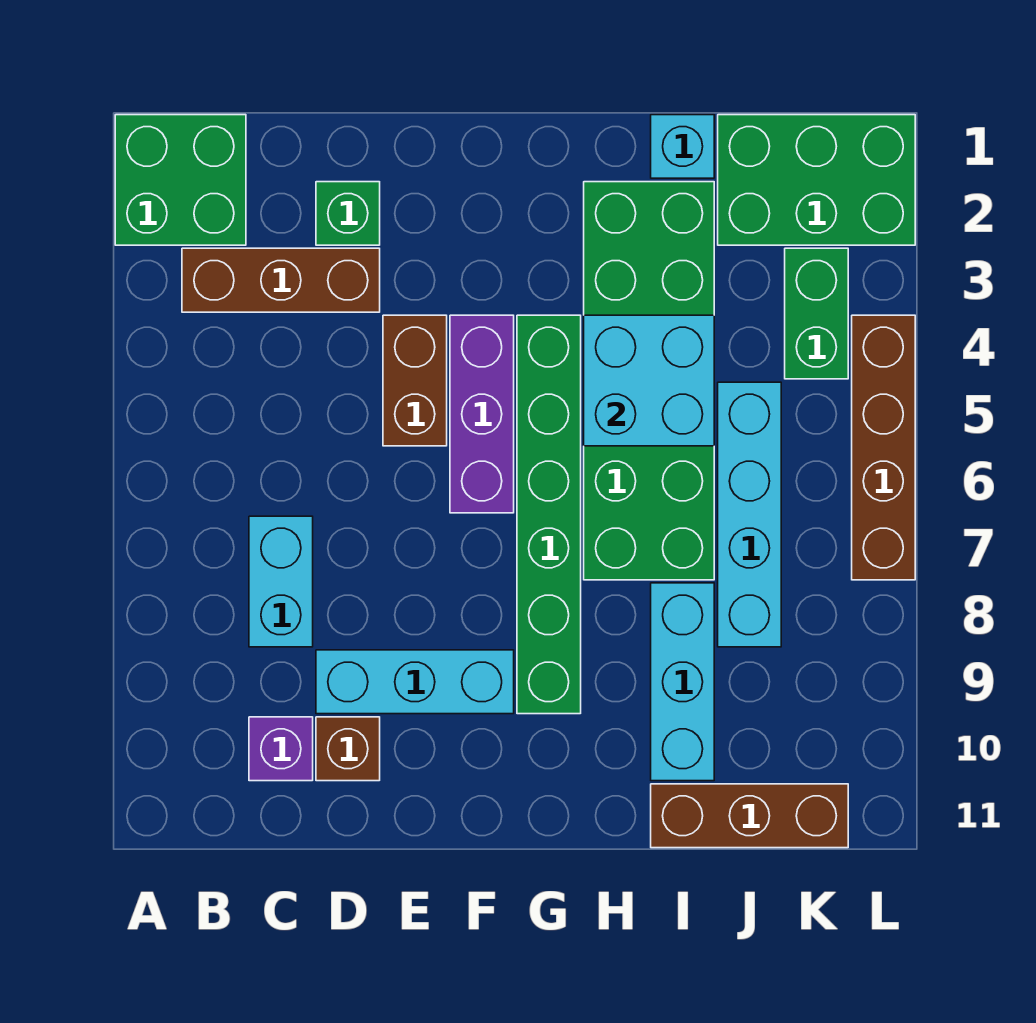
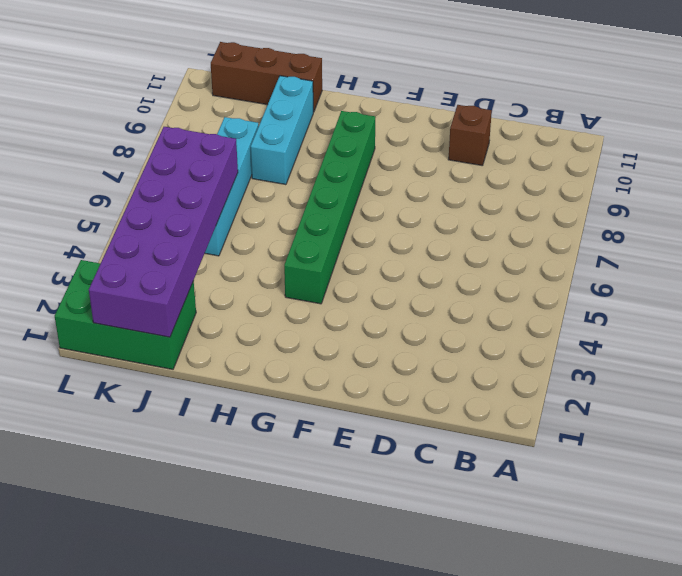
purple 2x6 brick [89,127,238,337] -> none
none -> green 2x2 brick [115,115,246,245]
none -> brown 1x3 brick [182,248,380,312]
none -> cyan 1x2 brick [249,516,313,647]

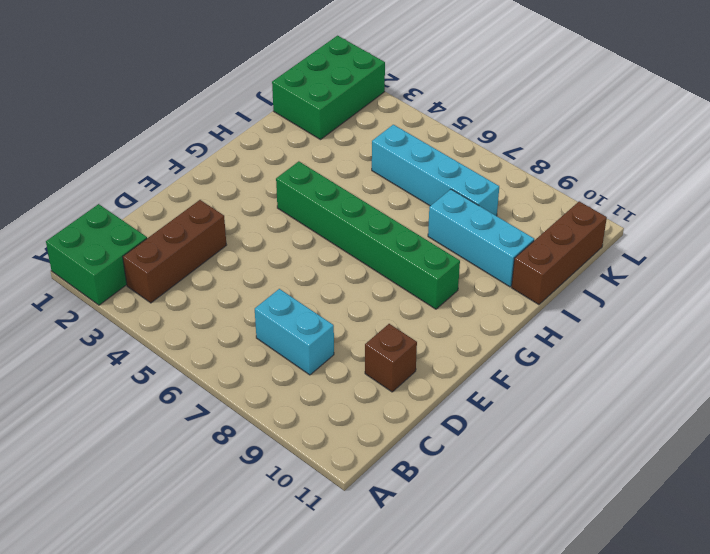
none -> purple 1x1 brick [249,717,313,781]
none -> green 1x1 brick [316,182,380,245]
none -> cyan 1x3 brick [316,650,514,714]

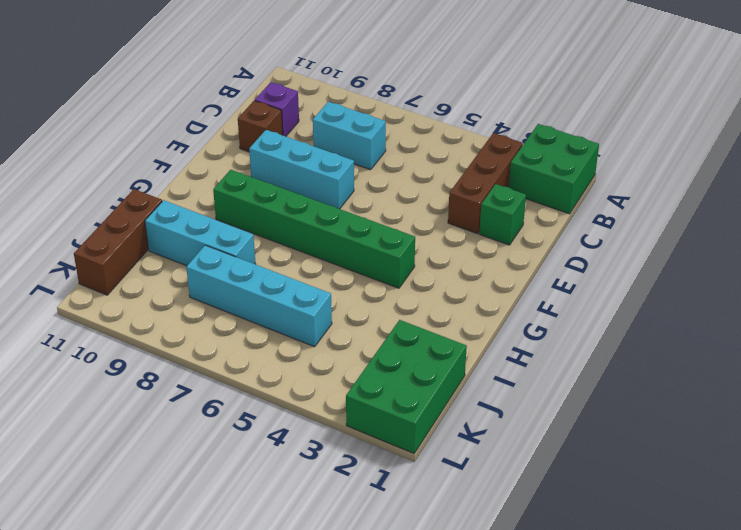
cyan 1x3 brick [249,130,354,209] -> cyan 1x3 brick turned to [316,650,514,714]
none -> brown 1x2 brick [383,315,447,446]
none -> purple 1x3 brick [450,315,514,513]
none -> green 2x6 brick [584,182,714,580]

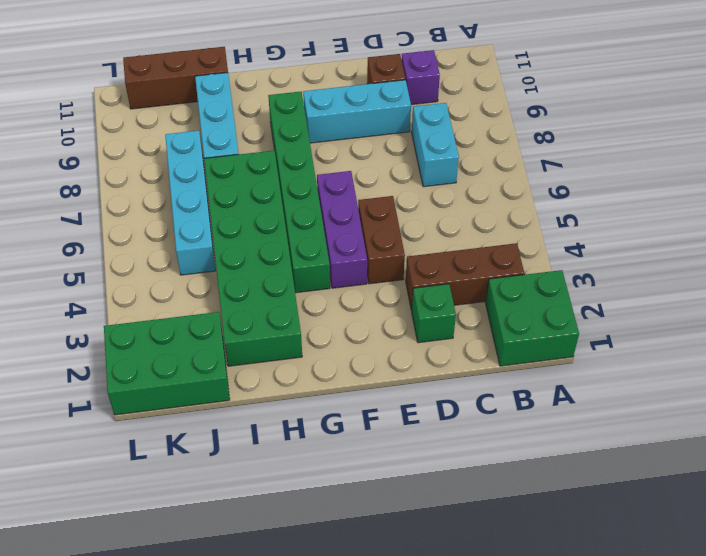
none -> cyan 1x1 brick [651,115,714,178]
none -> green 1x2 brick [785,248,848,379]
none -> brown 1x4 brick [852,315,915,580]

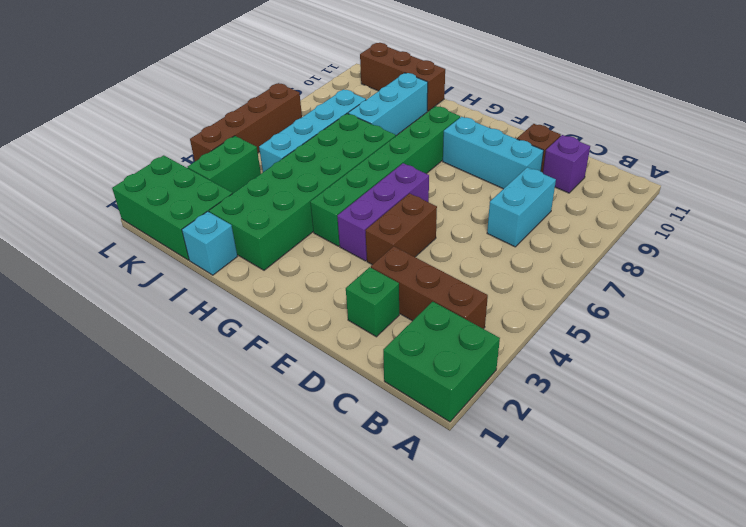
none -> cyan 2x2 brick [584,315,714,446]

